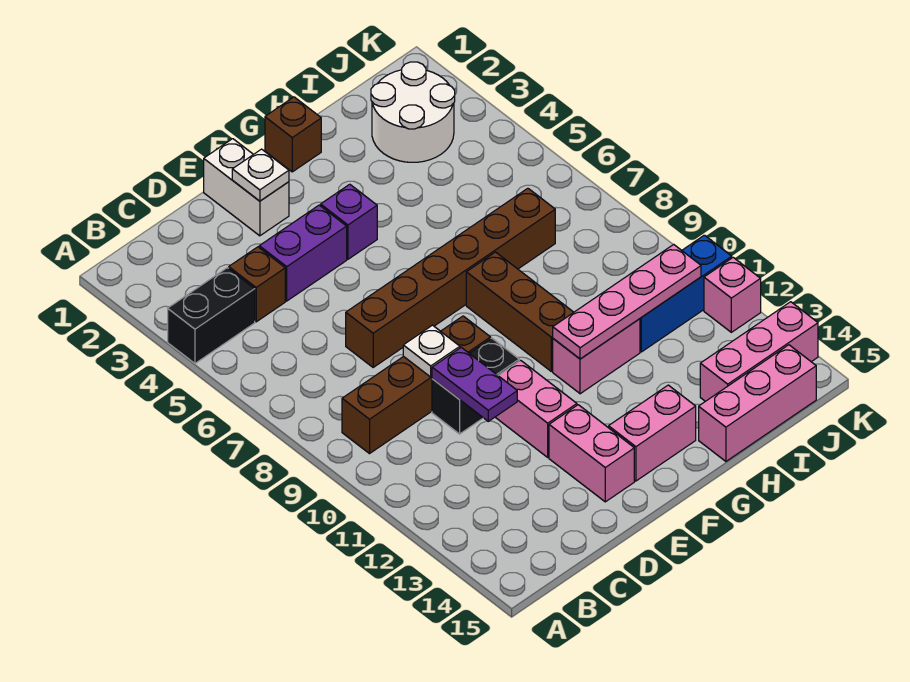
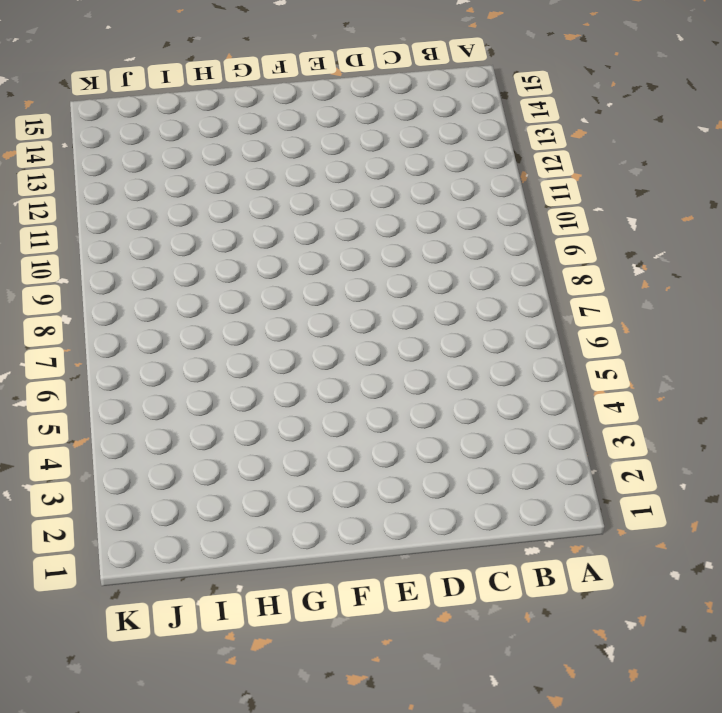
none -> black 1x2 brick [168,268,255,363]
none -> brown 1x4 brick [342,316,491,454]
none -> brown 1x1 brick [229,247,285,322]

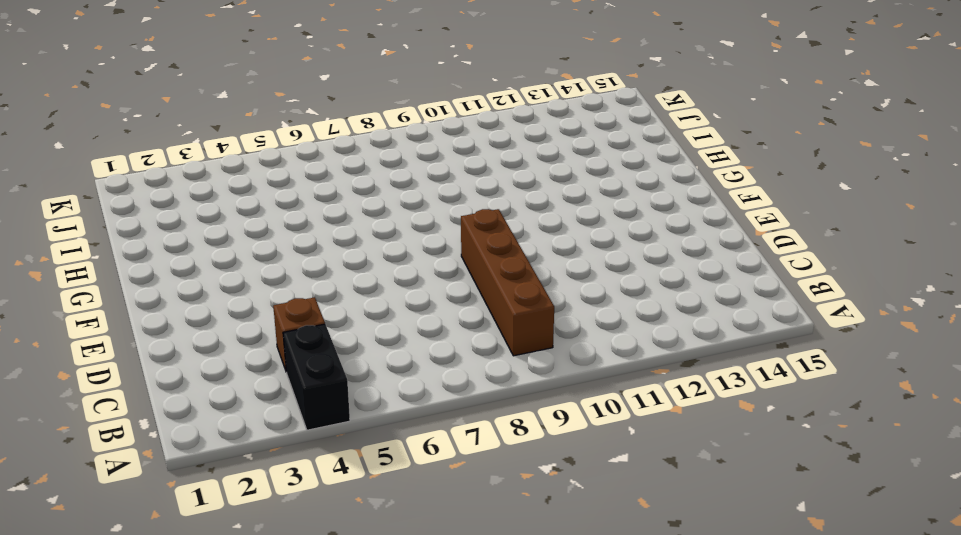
none -> purple 1x2 brick [259,205,347,301]
none -> brown 1x6 brick [346,188,555,367]
none -> black 1x2 brick [432,338,519,434]

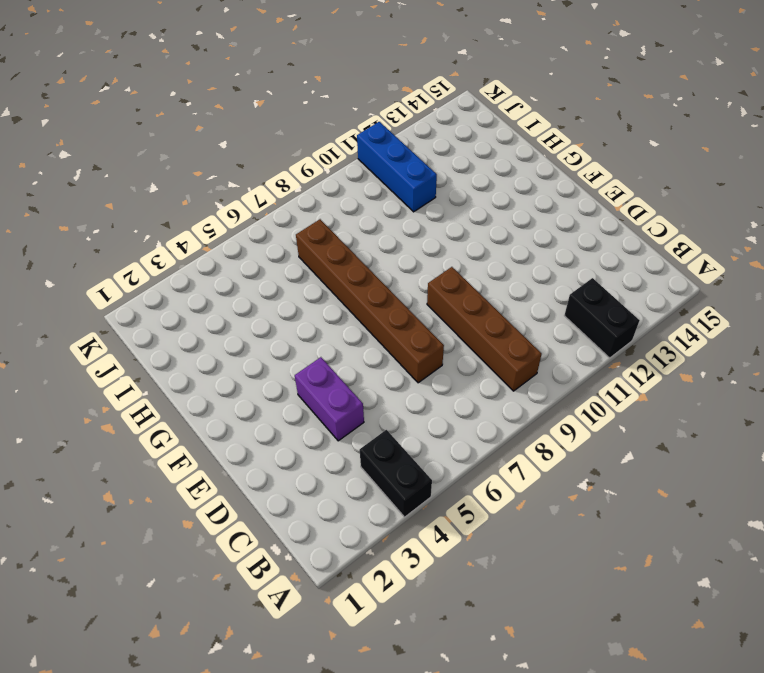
black 1x2 brick [564,278,640,358] -> black 1x2 brick moved to [432,338,519,434]
none -> brown 1x1 brick [229,247,285,322]
none -> white 1x2 brick [204,139,289,236]
none -> pink 1x2 brick [495,360,577,457]

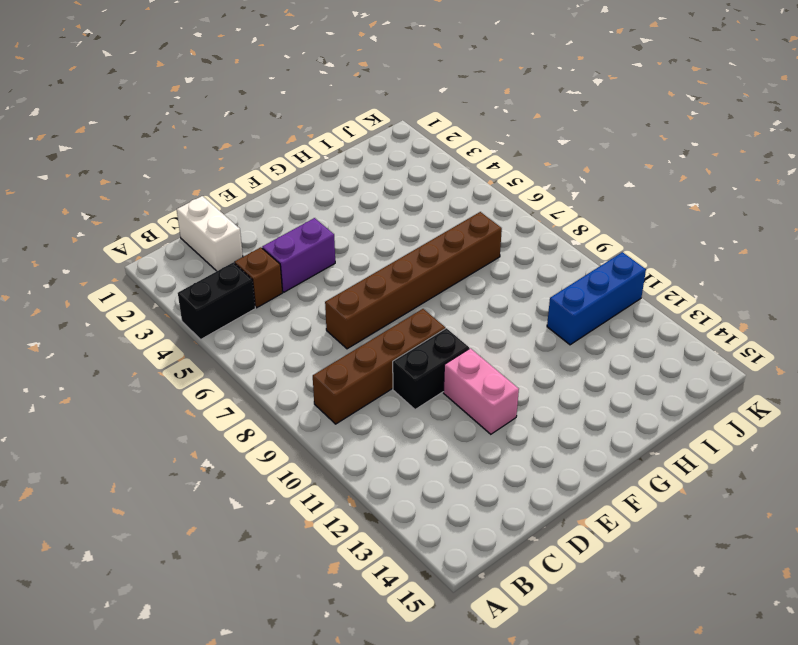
white 1x2 brick [177,196,243,271] -> white 1x2 brick moved to [204,139,289,236]
none -> pink 1x2 brick [549,405,634,502]
none -> purple 1x1 brick [321,184,377,259]
none -> pink 1x2 brick [609,385,696,481]

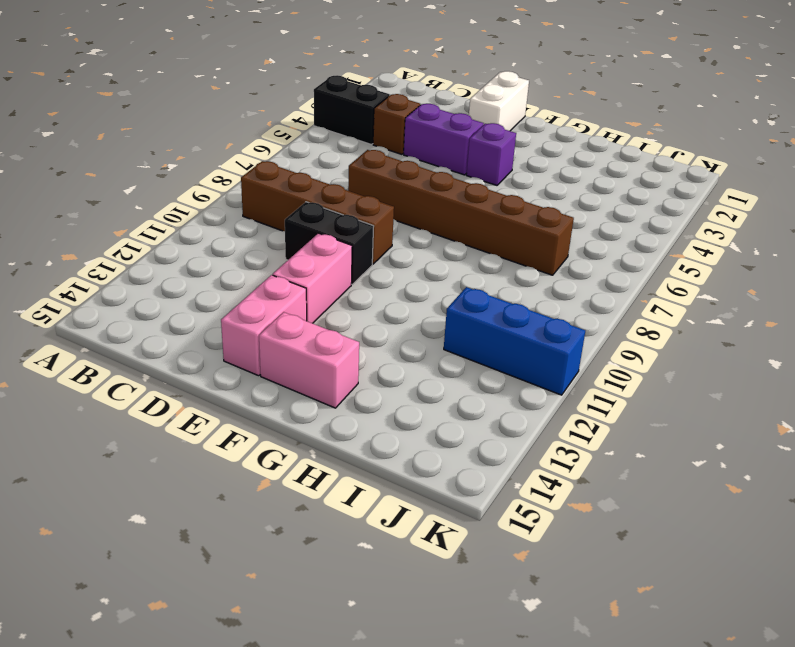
none -> brown 1x1 brick [265,97,321,172]
none -> brown 1x3 brick [466,252,574,371]
none -> pink 1x2 brick [553,319,640,394]

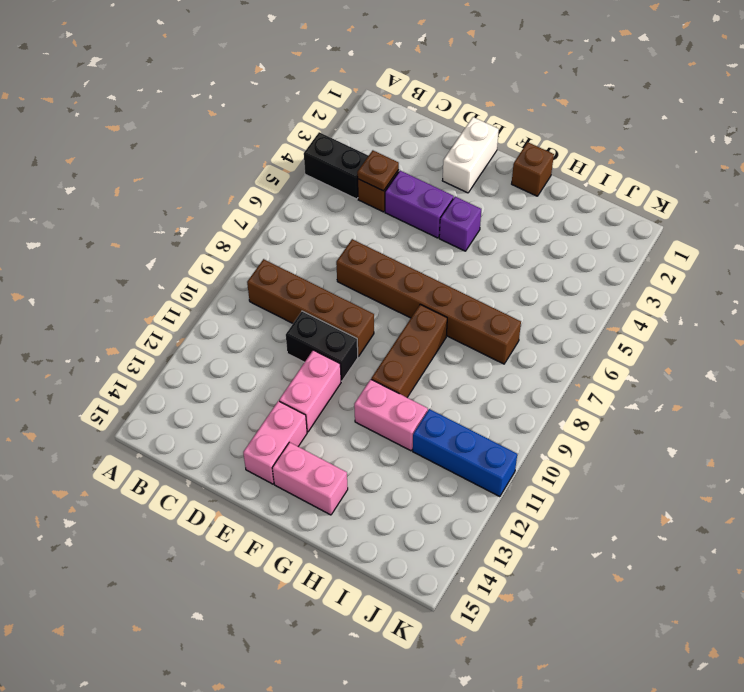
brown 1x1 plate [357,150,399,191] -> none
none -> pink 1x3 brick [699,345,816,461]
none -> white 2x2 round brick [371,62,455,162]
none -> pink 1x3 brick [700,302,818,401]

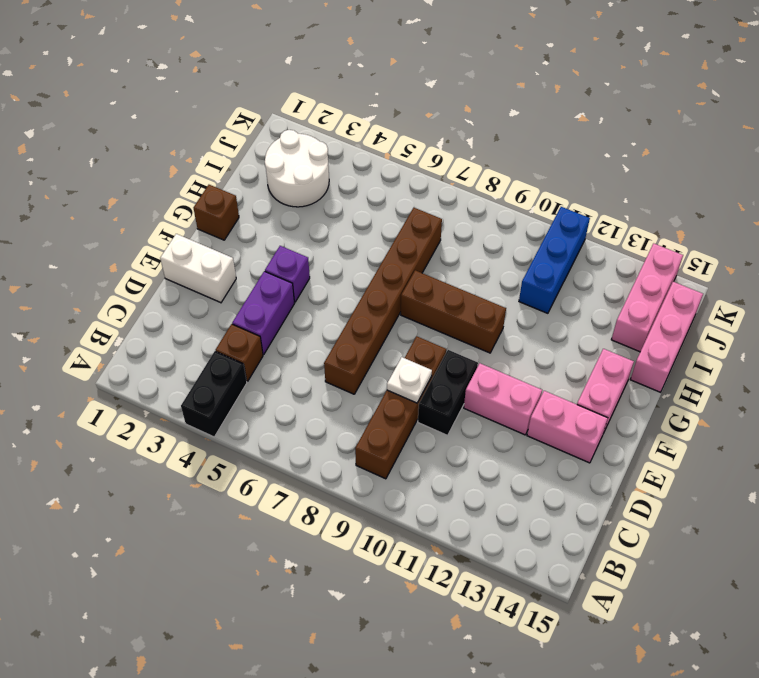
none -> pink 1x2 brick [553,319,640,394]
none -> pink 1x1 brick [704,258,761,332]
none -> purple 1x2 plate [432,347,517,421]

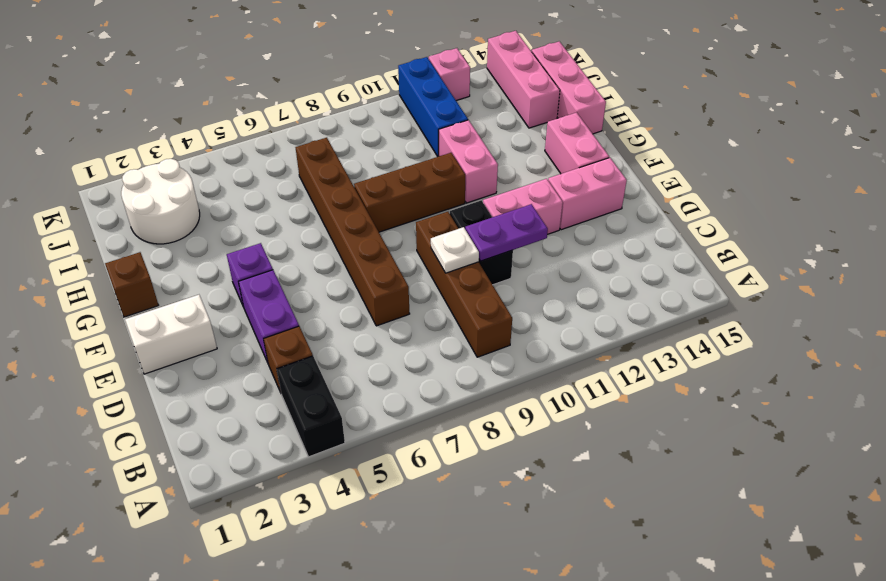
none -> white 1x1 plate [232,149,289,201]
none -> pink 1x4 plate [553,245,701,359]

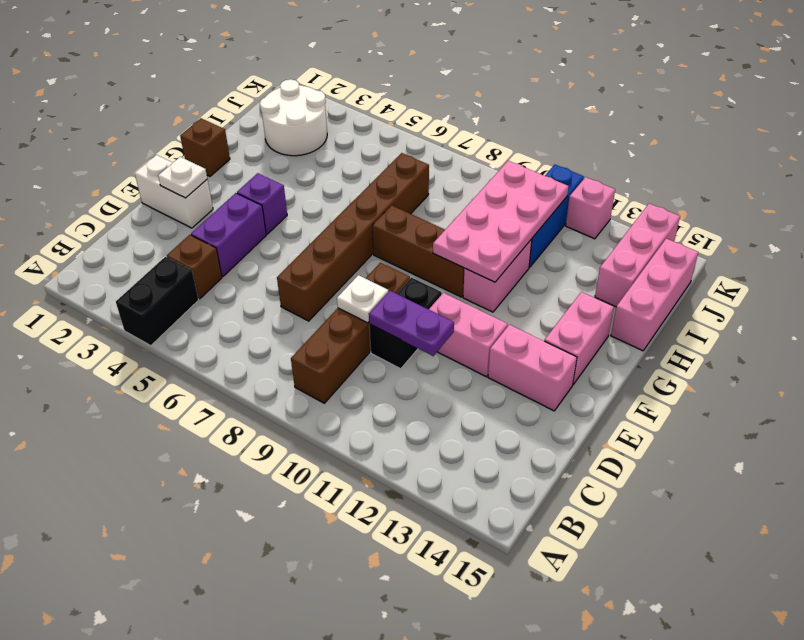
pink 2x4 plate [433,161,568,282] -> pink 1x4 plate [553,245,701,359]

